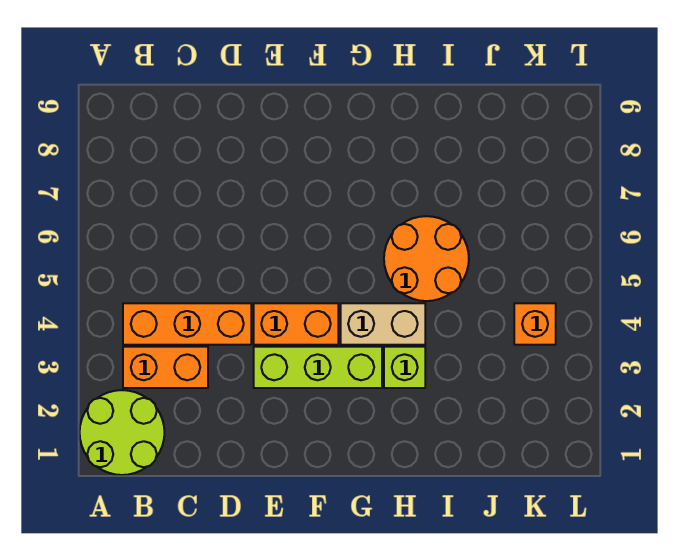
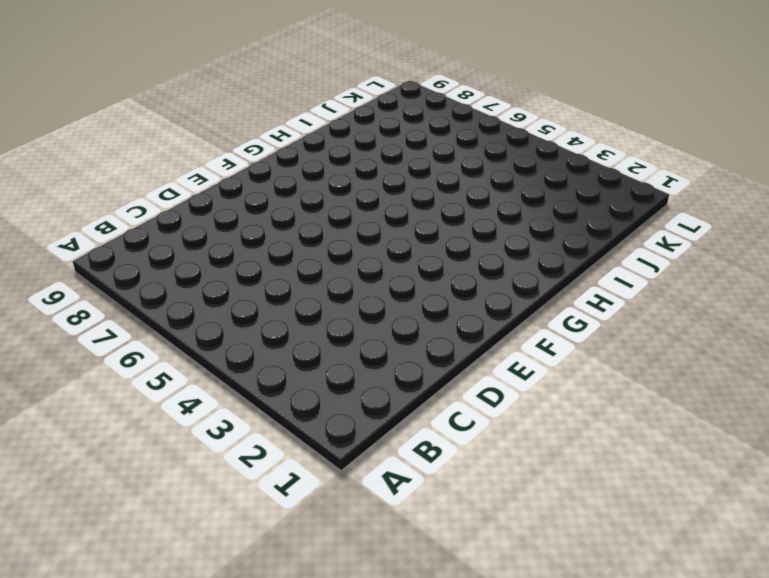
none -> lime 2x2 round brick [80,390,164,475]
none -> orange 1x2 brick [123,347,208,388]

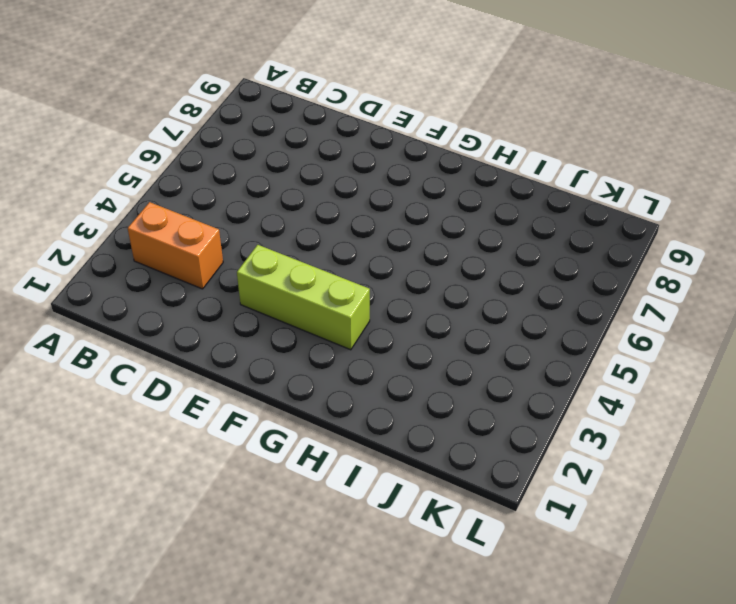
none -> lime 2x2 round brick [80,390,164,475]
none -> orange 1x3 brick [123,303,251,345]

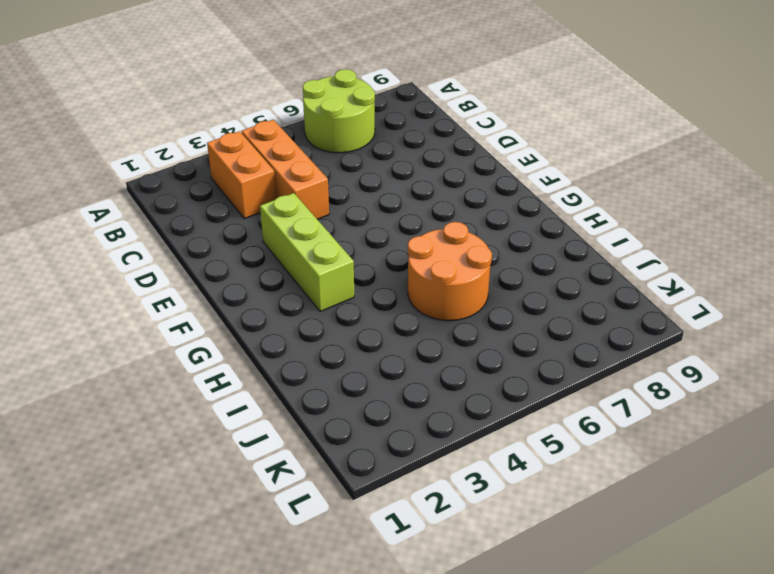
lime 2x2 round brick [303,69,375,153] -> lime 2x2 round brick moved to [80,390,164,475]
none -> orange 1x2 brick [254,303,338,345]
none -> tan 1x2 brick [341,303,425,345]

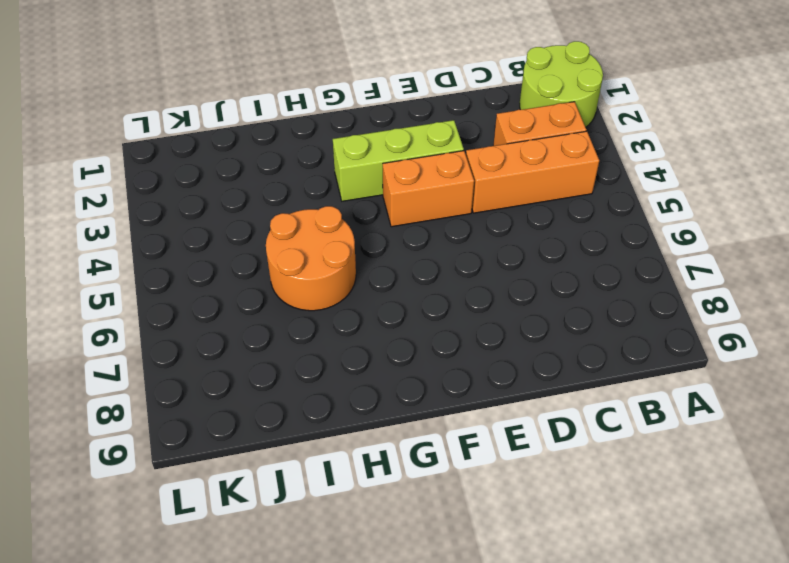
none -> tan 1x2 brick [341,303,425,345]
none -> lime 1x1 brick [384,347,425,388]

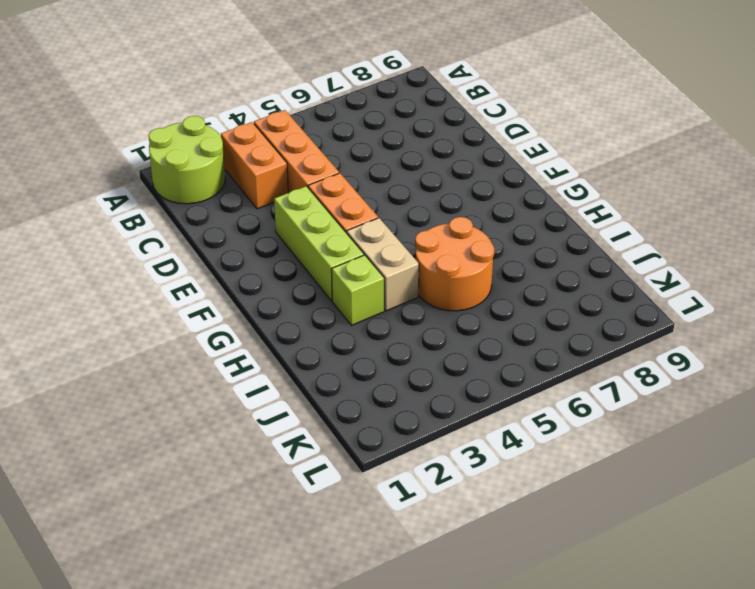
none -> orange 1x1 brick [514,303,556,345]

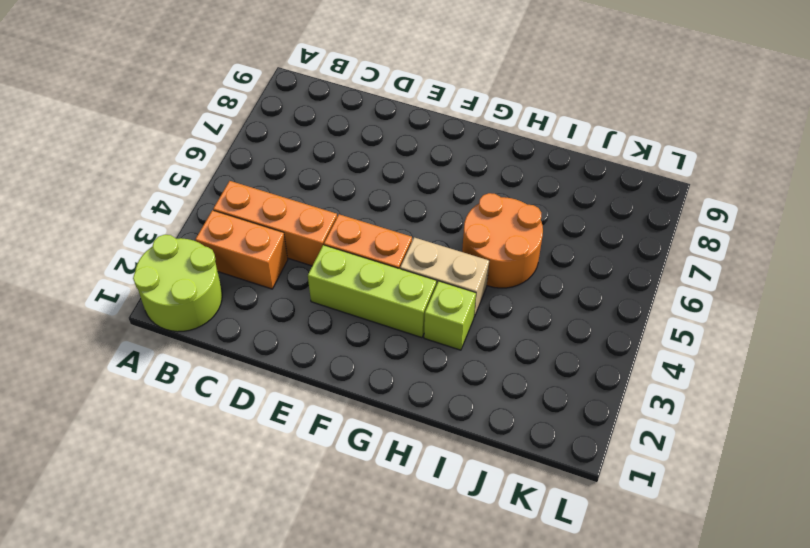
none -> orange 1x1 brick [514,303,556,345]

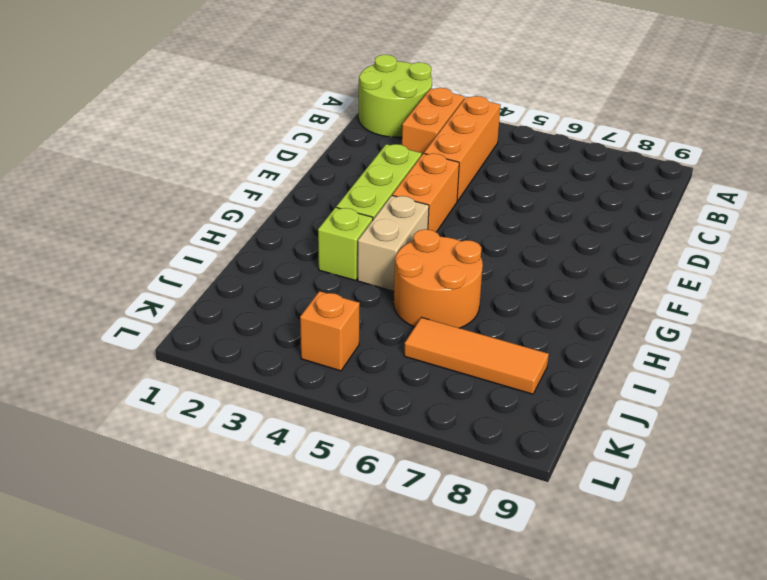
orange 1x3 tile [404,317,549,394] -> none

